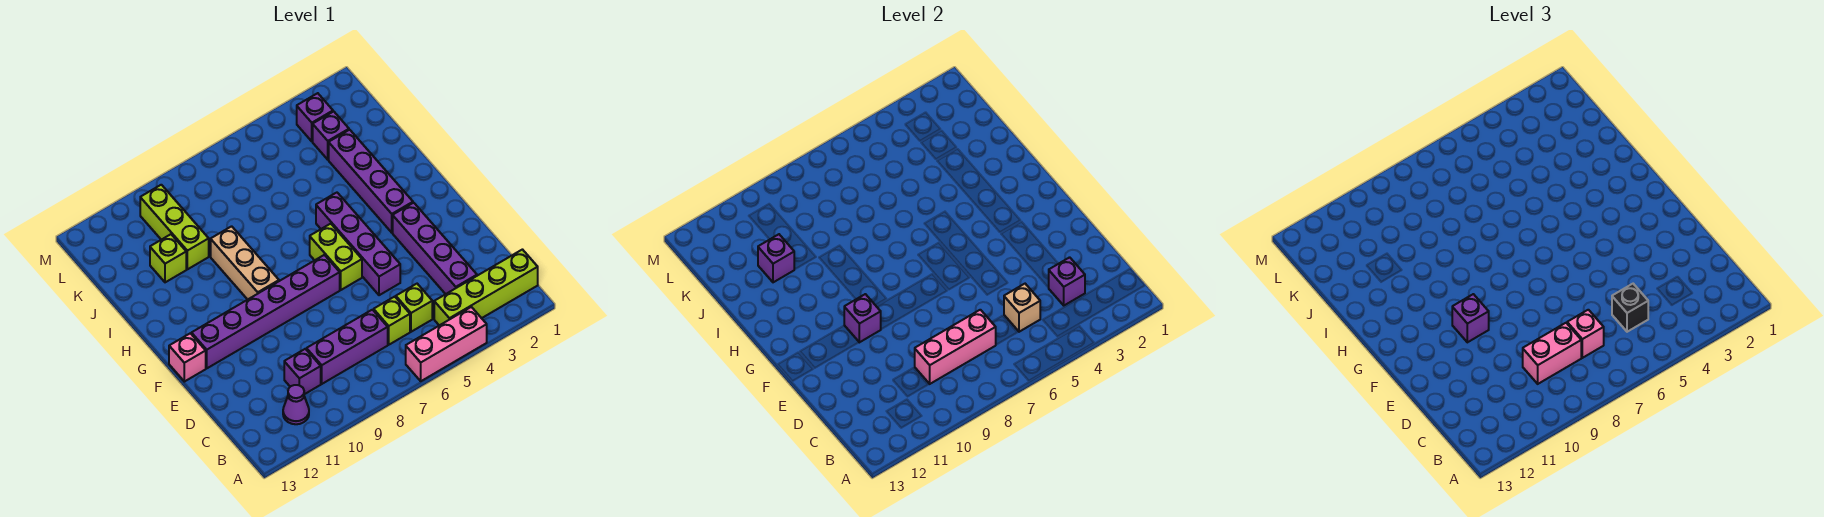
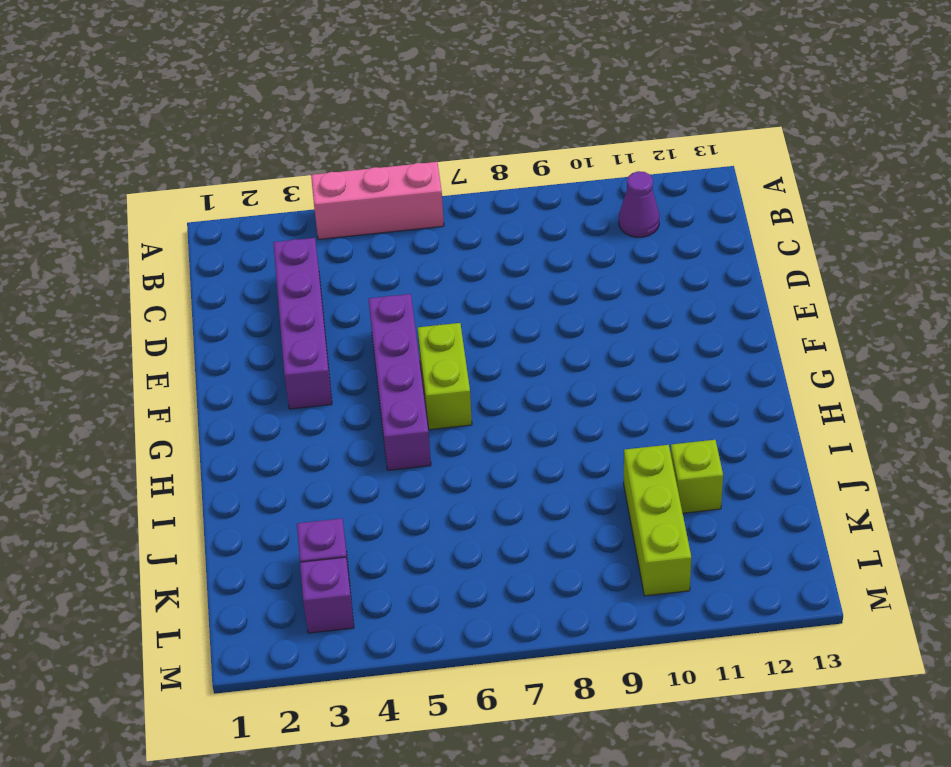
none -> lime 1x4 brick [434,250,538,325]
none -> lime 1x1 brick [396,284,432,332]
none -> lime 1x1 brick [374,297,410,345]

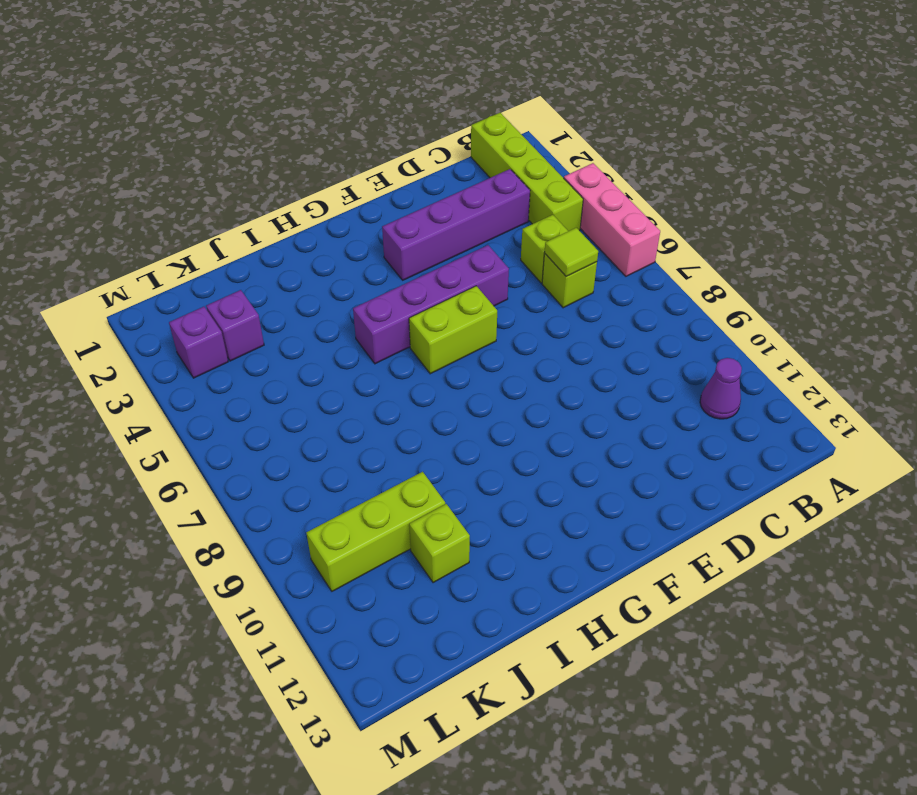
lime 1x1 tile [545,228,598,276] -> none
none -> purple 1x3 brick [307,310,388,384]
none -> purple 1x1 brick [284,349,321,394]
none -> purple 1x6 brick [191,255,340,368]

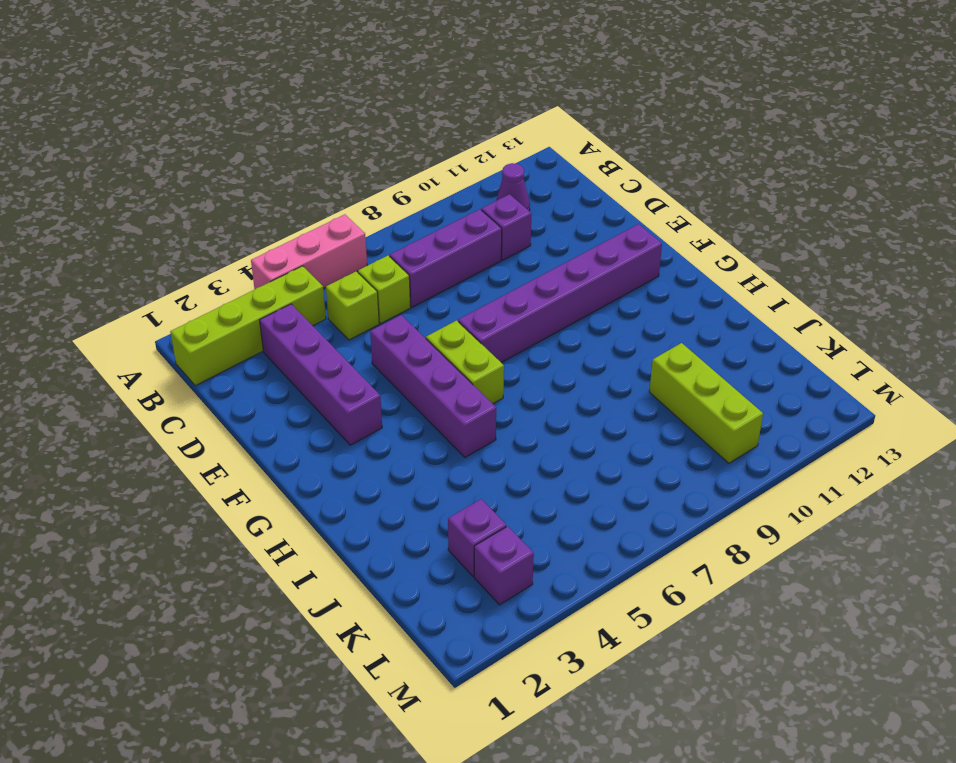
none -> pink 1x1 brick [169,333,206,382]
none -> purple 1x4 brick [329,130,413,233]
none -> tan 1x3 brick [211,226,279,300]

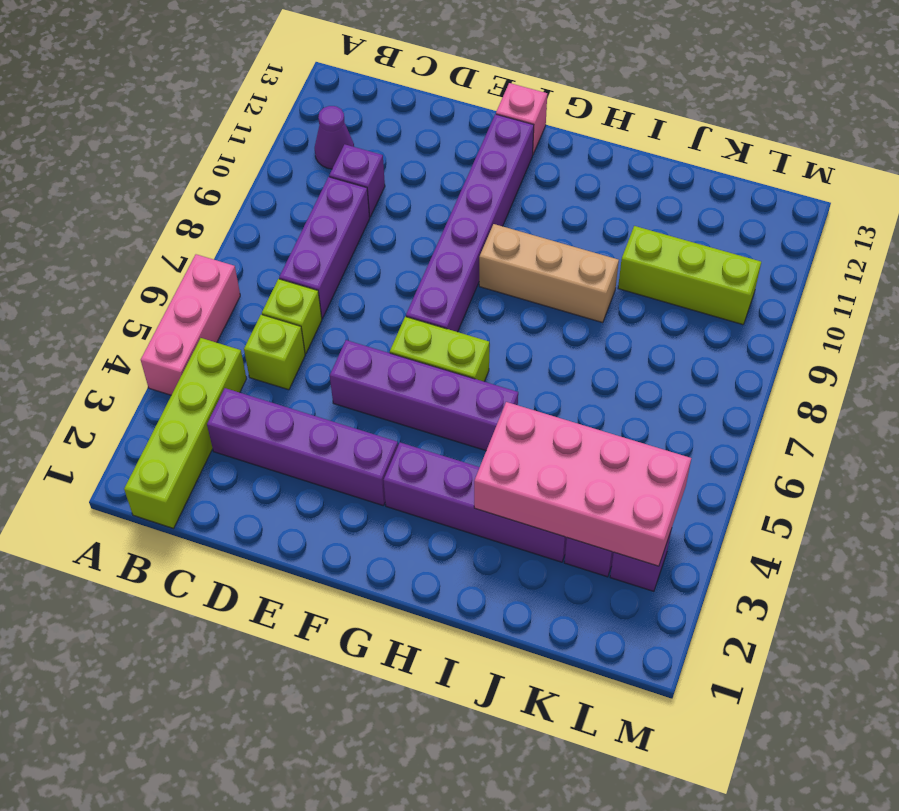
pink 2x4 brick [474,402,691,566] -> none
none -> lime 1x1 brick [150,234,186,282]
none -> purple 1x1 brick [1049,257,1085,305]
none -> tan 1x1 brick [1004,284,1040,332]

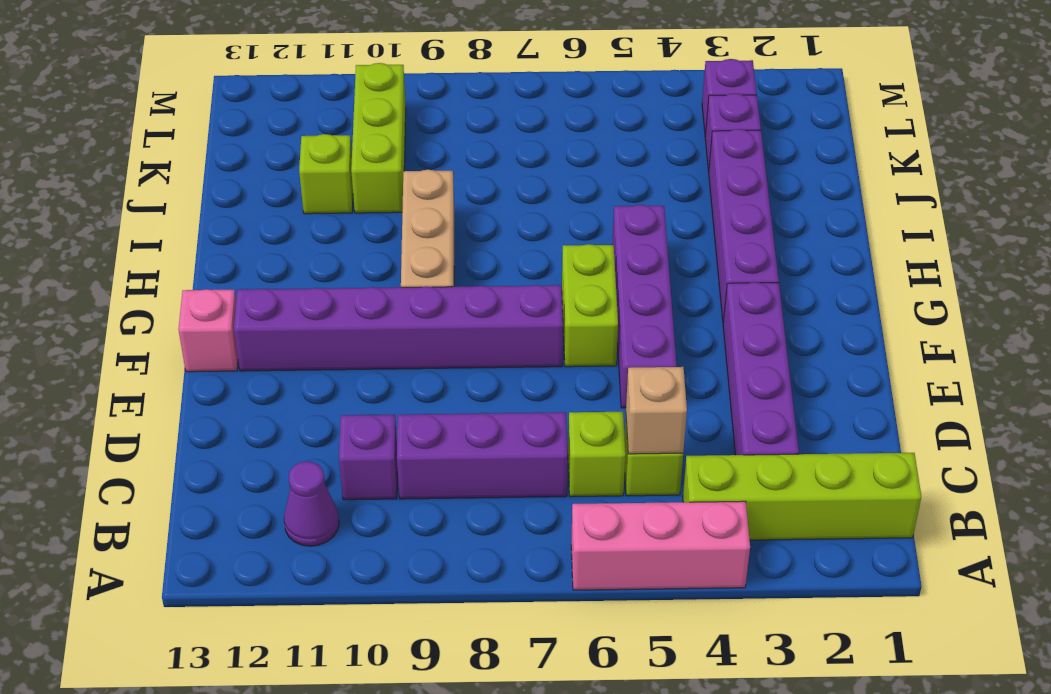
none -> purple 1x1 brick [1049,257,1085,305]
none -> pink 1x3 brick [915,310,996,384]
none -> purple 1x1 brick [844,294,881,342]

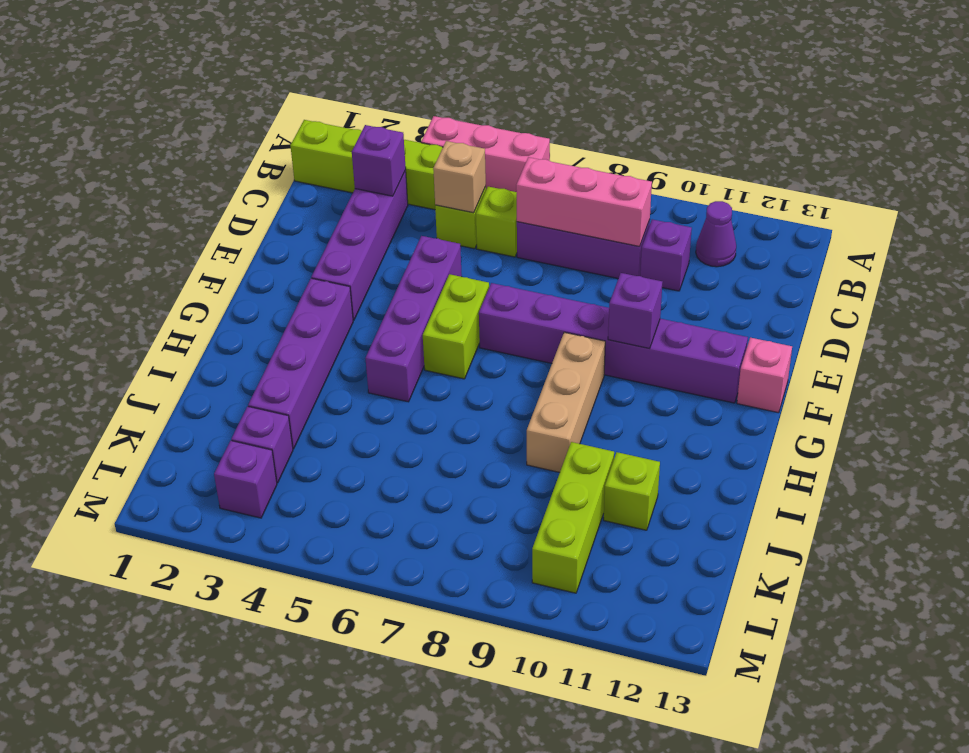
none -> purple 1x1 brick [758,234,794,282]
none -> black 1x1 brick [1612,284,1648,332]
none -> pink 1x1 brick [1567,310,1604,358]

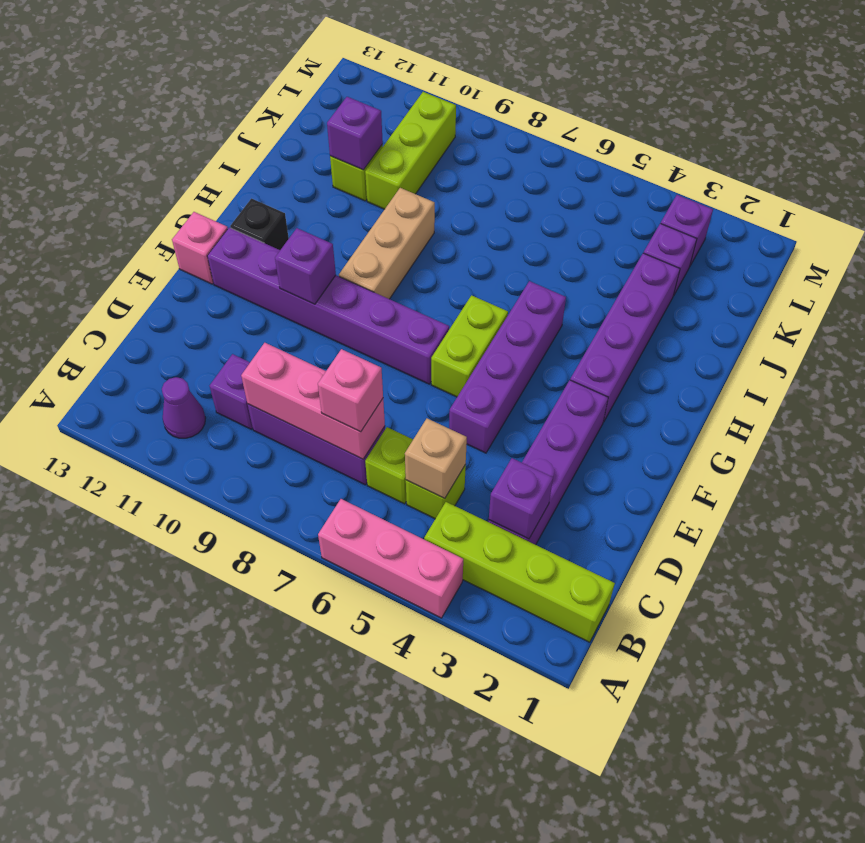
black 1x1 brick [230,199,289,250] -> black 1x1 brick moved to [1612,284,1648,332]
none -> pink 1x2 brick [1523,323,1581,384]
none -> purple 1x1 brick [1452,294,1489,342]

